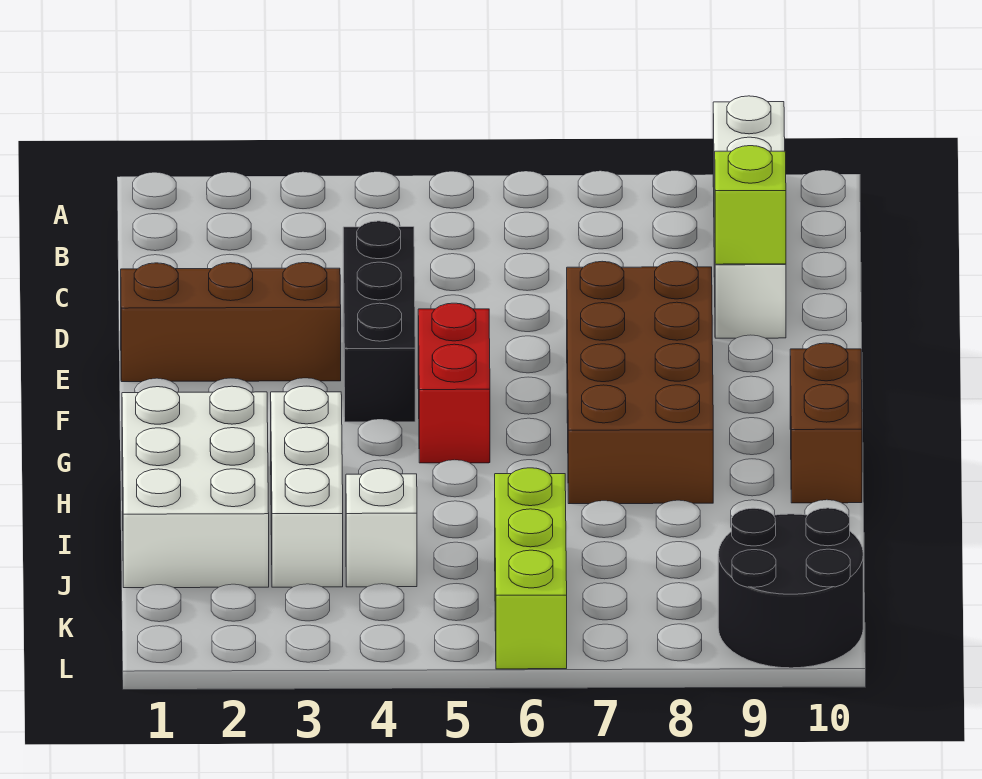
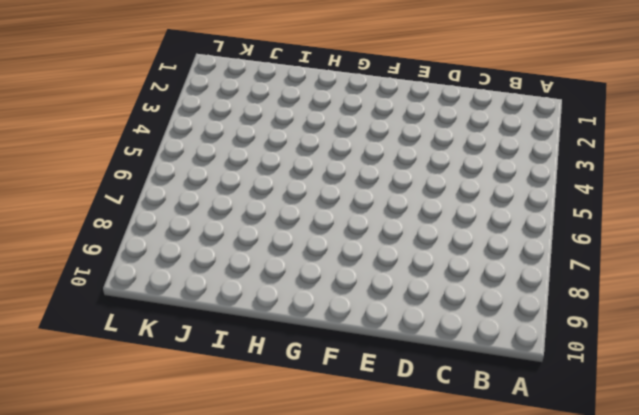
none -> white 1x4 brick [713,96,786,338]
none -> black 1x3 brick [343,221,415,422]
none -> brown 1x3 brick [121,262,341,382]

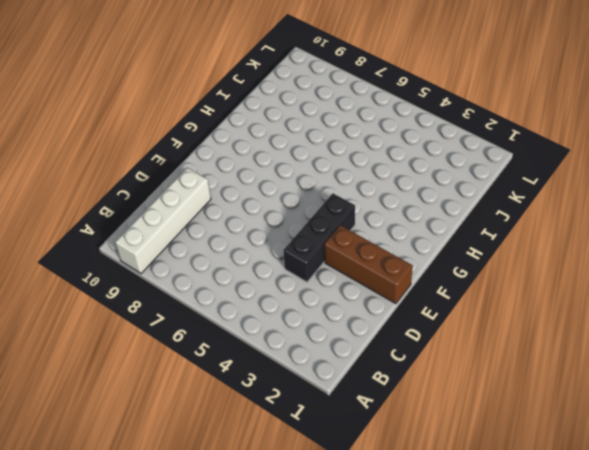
none -> brown 2x4 brick [567,261,713,504]
none -> red 1x2 brick [418,303,490,463]
none -> brown 1x2 brick [790,343,862,503]

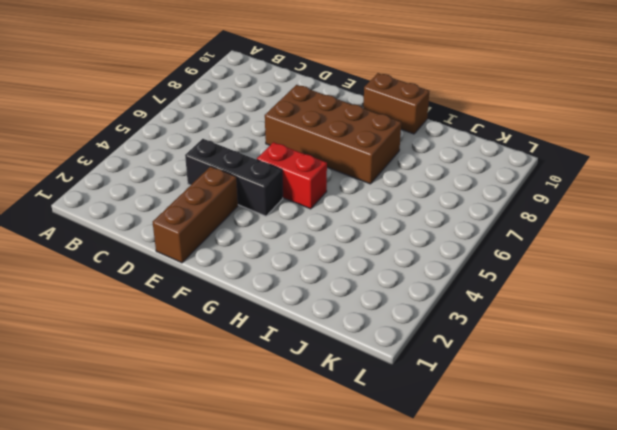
none -> white 1x4 brick [713,96,786,338]
none -> white 2x3 brick [122,386,269,588]
none -> white 1x3 brick [271,386,343,587]

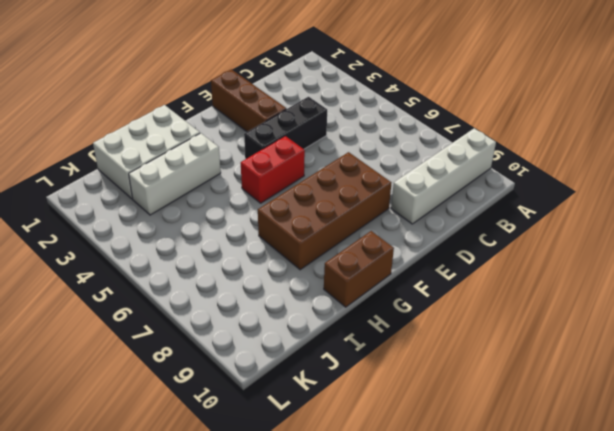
none -> white 1x1 brick [346,468,417,587]
none -> lime 1x3 brick [495,468,567,669]
none -> black 2x2 round brick [718,508,863,668]

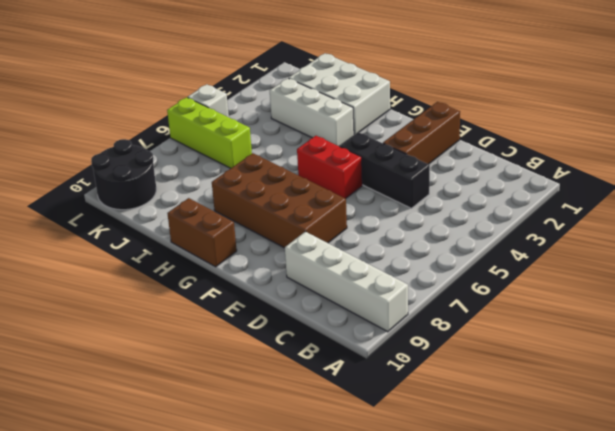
white 1x1 brick [188,84,229,117] -> white 1x1 brick moved to [346,468,417,587]
none -> lime 1x1 brick [715,146,786,264]

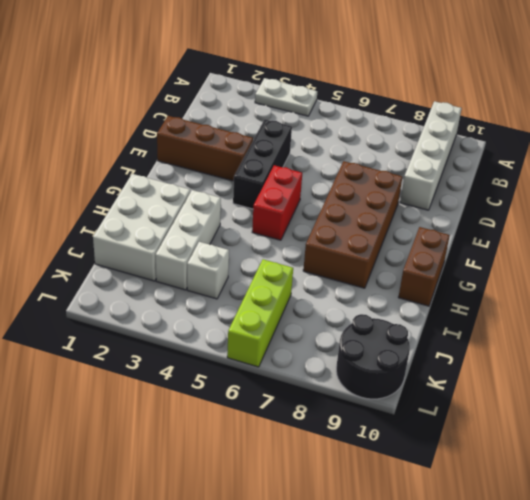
white 1x2 plate [255,78,317,116] -> none
none -> lime 1x1 brick [715,146,786,264]

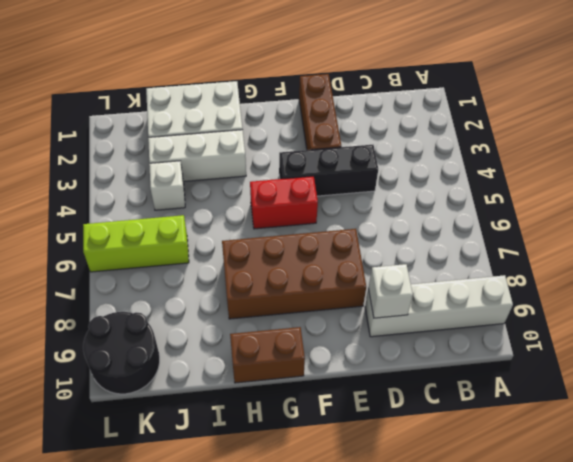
white 1x1 brick [368,264,413,318] -> lime 1x1 brick [715,146,786,264]

